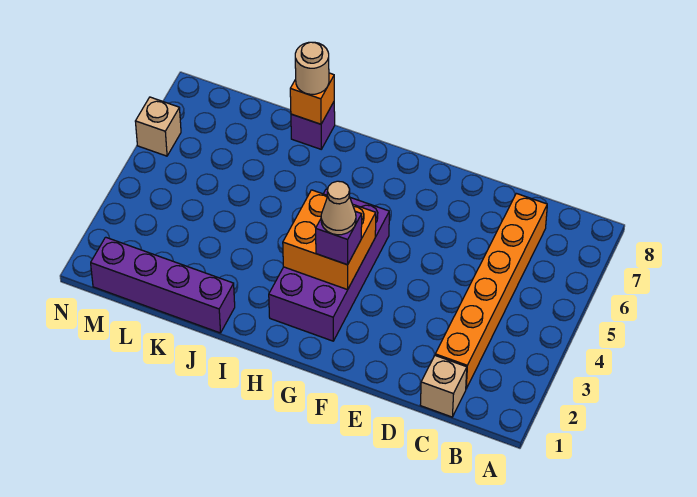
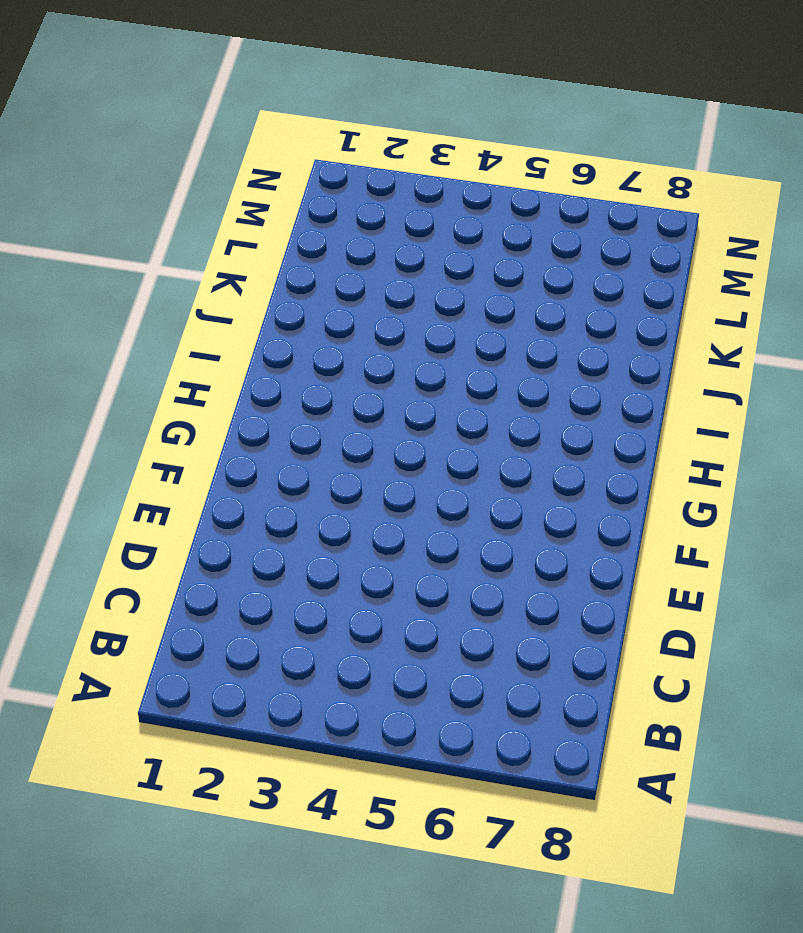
none -> tan 1x1 brick [420,356,467,417]
none -> orange 1x6 brick [435,193,547,389]

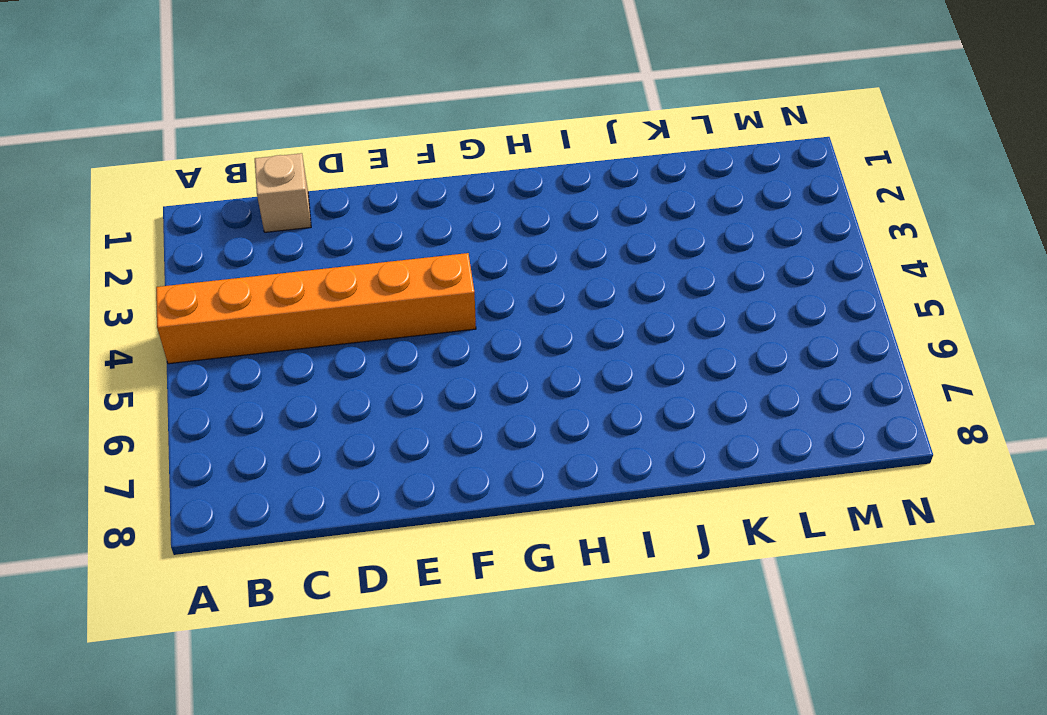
orange 1x6 brick [156,253,476,364] -> orange 1x6 brick turned to [435,193,547,389]
none -> purple 2x4 brick [269,189,389,341]
none -> purple 1x4 brick [91,237,235,333]

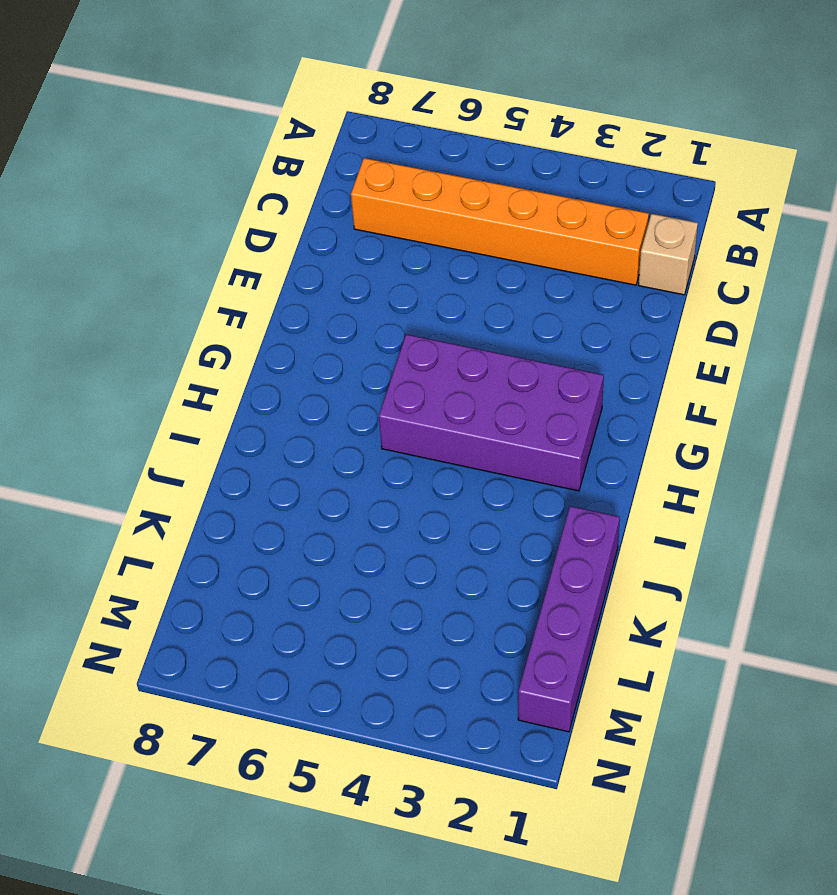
none -> purple 1x1 brick [291,102,335,149]
none -> tan 1x1 brick [135,97,181,156]

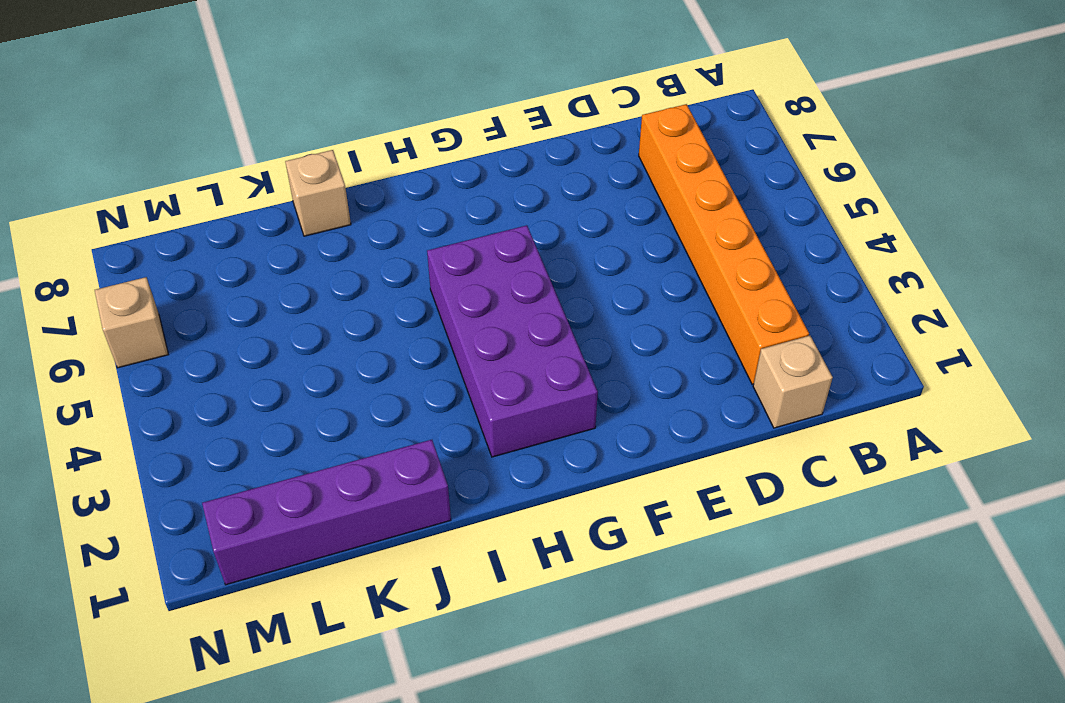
tan 1x1 brick [285,150,351,236] -> purple 1x1 brick [291,102,335,149]
none -> orange 2x2 brick [283,190,376,290]
none -> orange 1x1 brick [290,73,334,124]

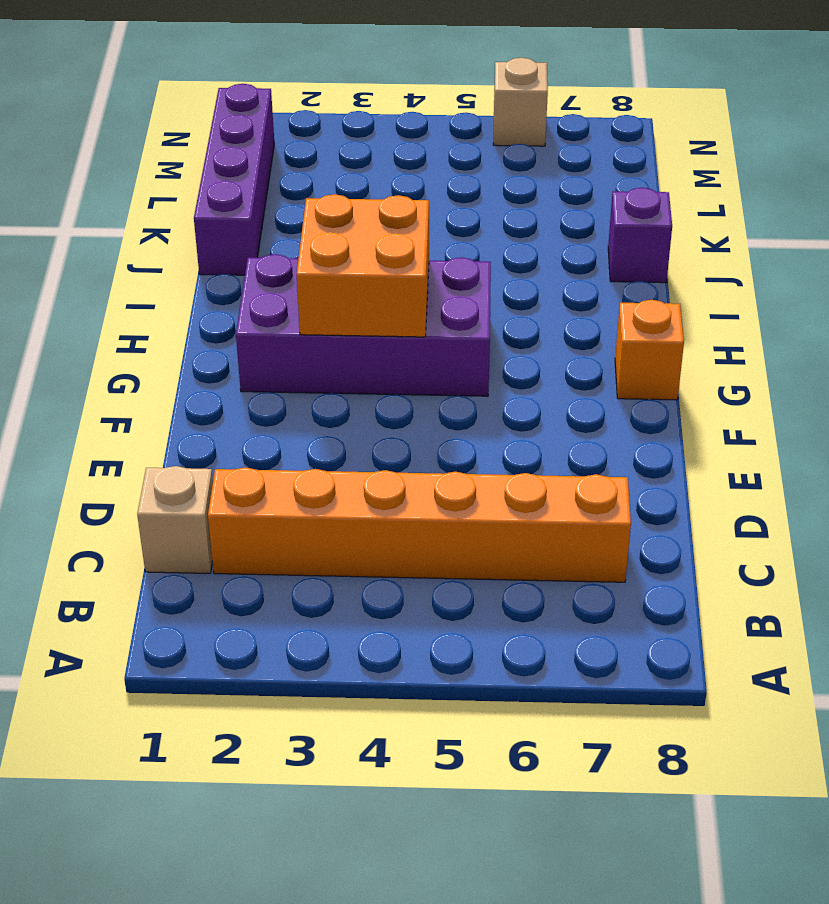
orange 1x1 brick [615,300,684,400] -> orange 1x1 brick moved to [290,73,334,124]
none -> purple 1x1 brick [316,211,362,265]
none -> tan 1x1 round brick [295,42,329,94]

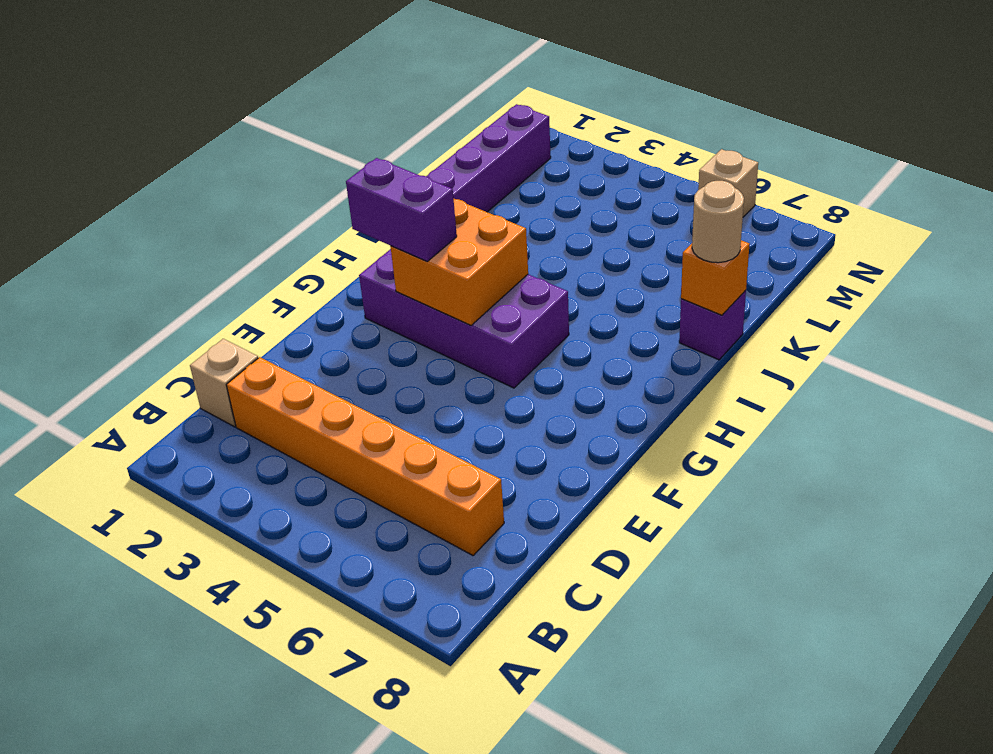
purple 1x2 brick [346,158,457,261] -> purple 1x1 brick [316,211,362,265]
none -> tan 1x1 cone [321,181,356,235]

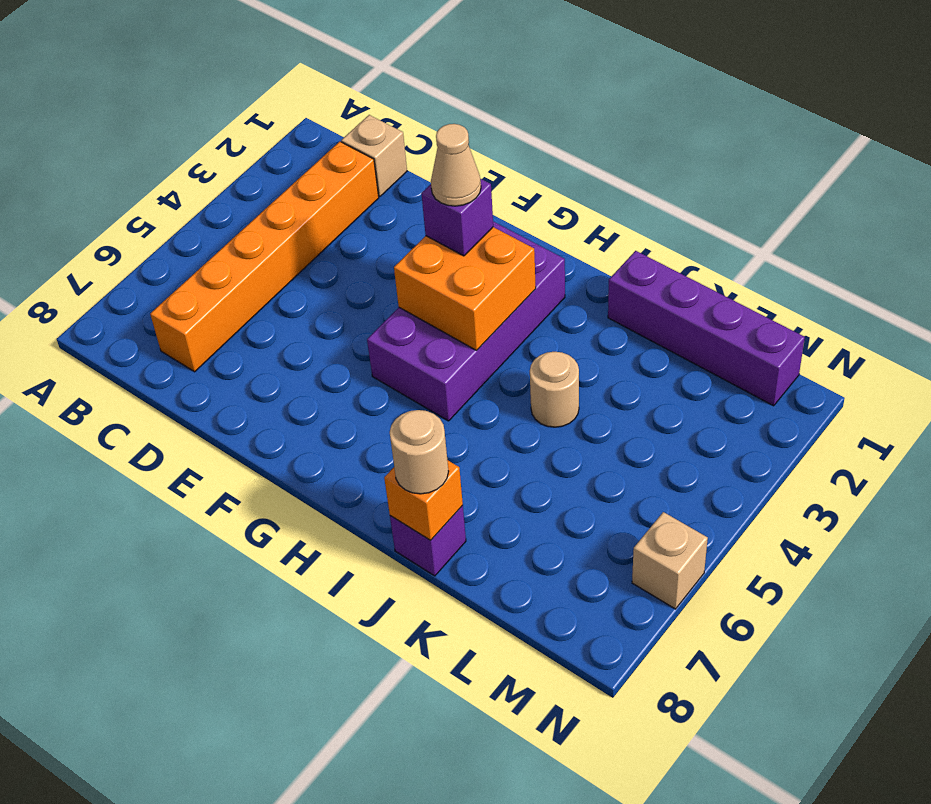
tan 1x1 round brick [530,352,579,427] -> none

